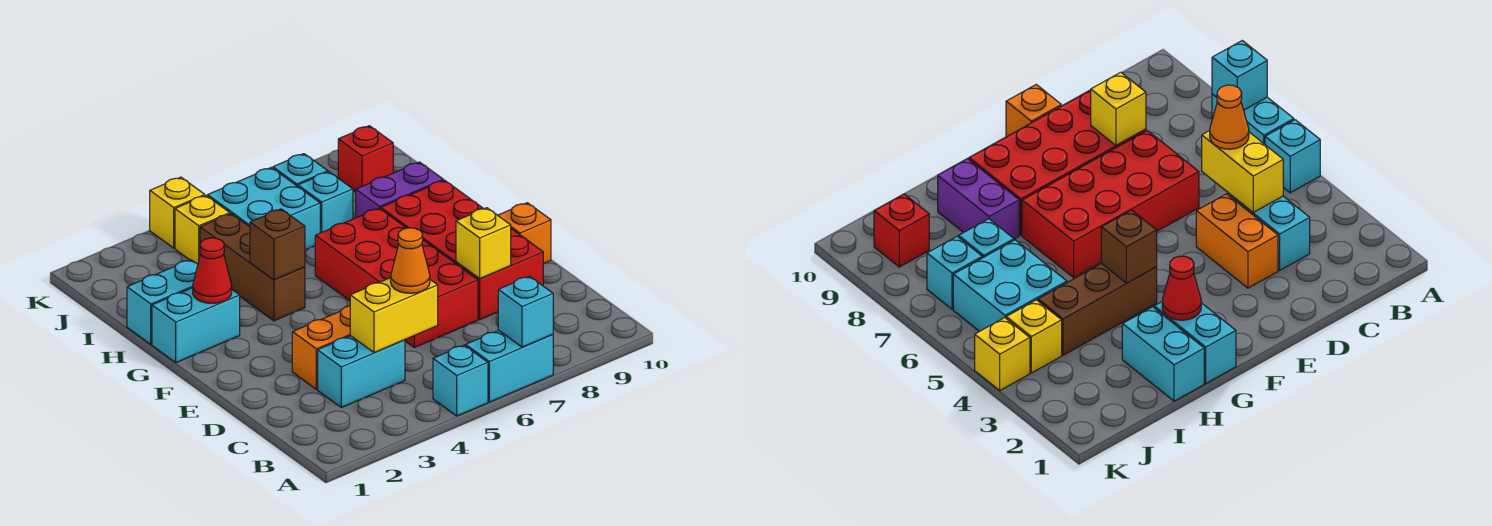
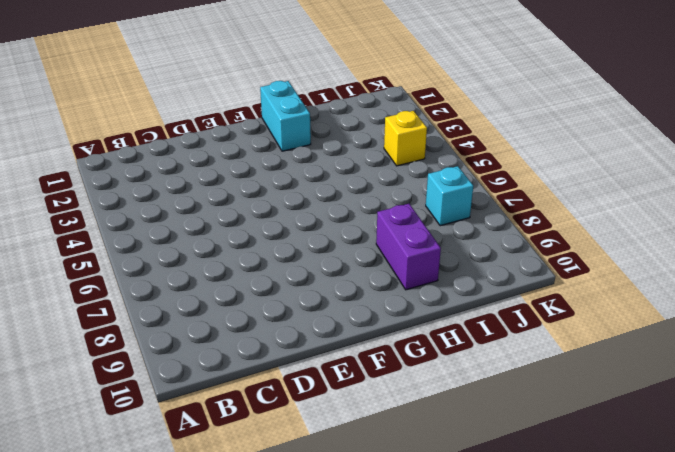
none -> cyan 1x1 brick [433,345,488,416]
none -> cyan 1x2 brick [466,330,553,402]
none -> cyan 1x2 brick [318,336,405,408]

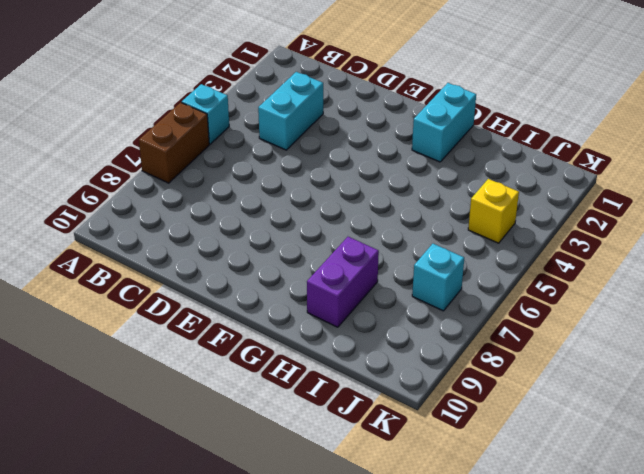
brown 1x2 brick [139,102,209,183] -> cyan 1x2 brick [466,330,553,402]
none -> orange 1x2 brick [292,306,350,389]
none -> red 2x4 brick [315,208,478,348]
none -> red 2x4 brick [381,180,543,320]

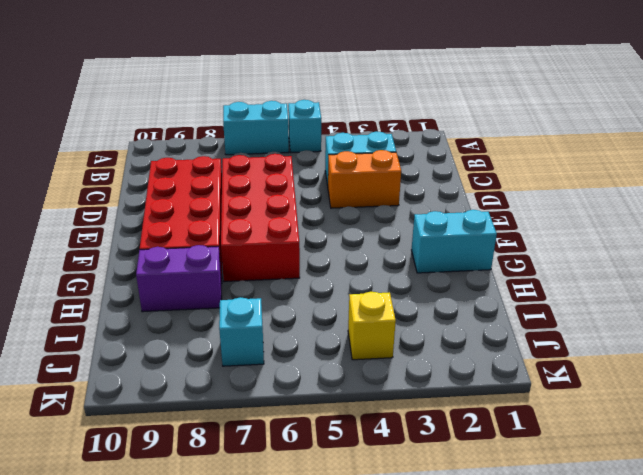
none -> orange 1x1 brick [498,203,551,264]
none -> brown 1x3 brick [200,214,305,321]
none -> cyan 1x2 brick [127,260,198,344]

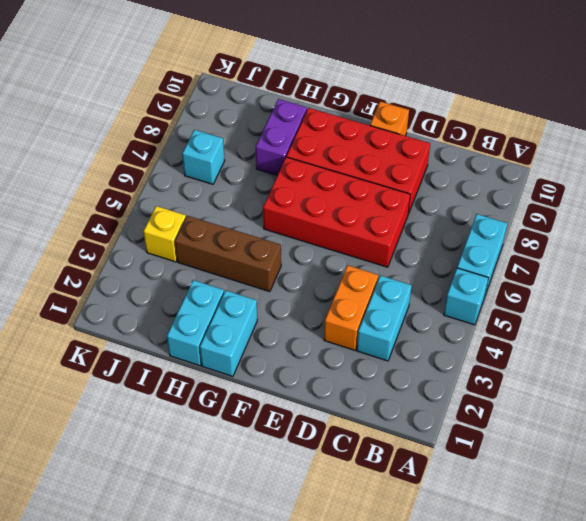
none -> cyan 2x2 brick [208,168,320,250]
none -> cyan 1x1 brick [298,172,353,233]
none -> red 1x1 brick [338,126,393,192]

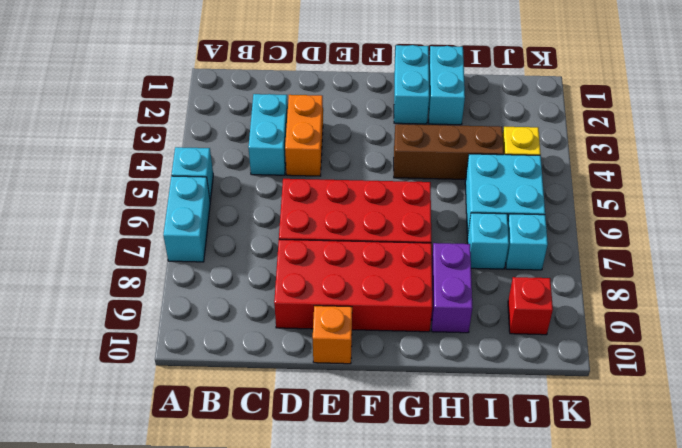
none -> yellow 1x1 brick [150,177,205,248]
none -> cyan 1x1 brick [498,276,553,347]
none -> yellow 1x2 brick [350,278,438,353]

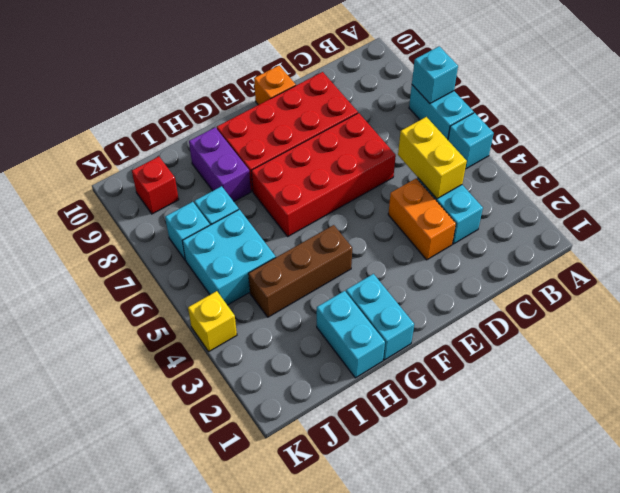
none -> yellow 1x1 brick [175,195,230,264]
none -> yellow 1x1 brick [456,208,511,278]
none -> red 1x1 cone [193,238,232,304]

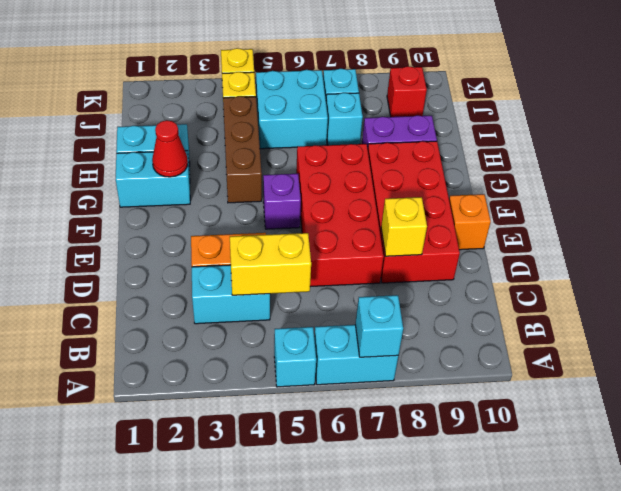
purple 1x1 brick [263,174,301,229] -> none
none -> brown 1x1 brick [250,209,305,280]
none -> orange 1x1 cone [391,228,430,293]

